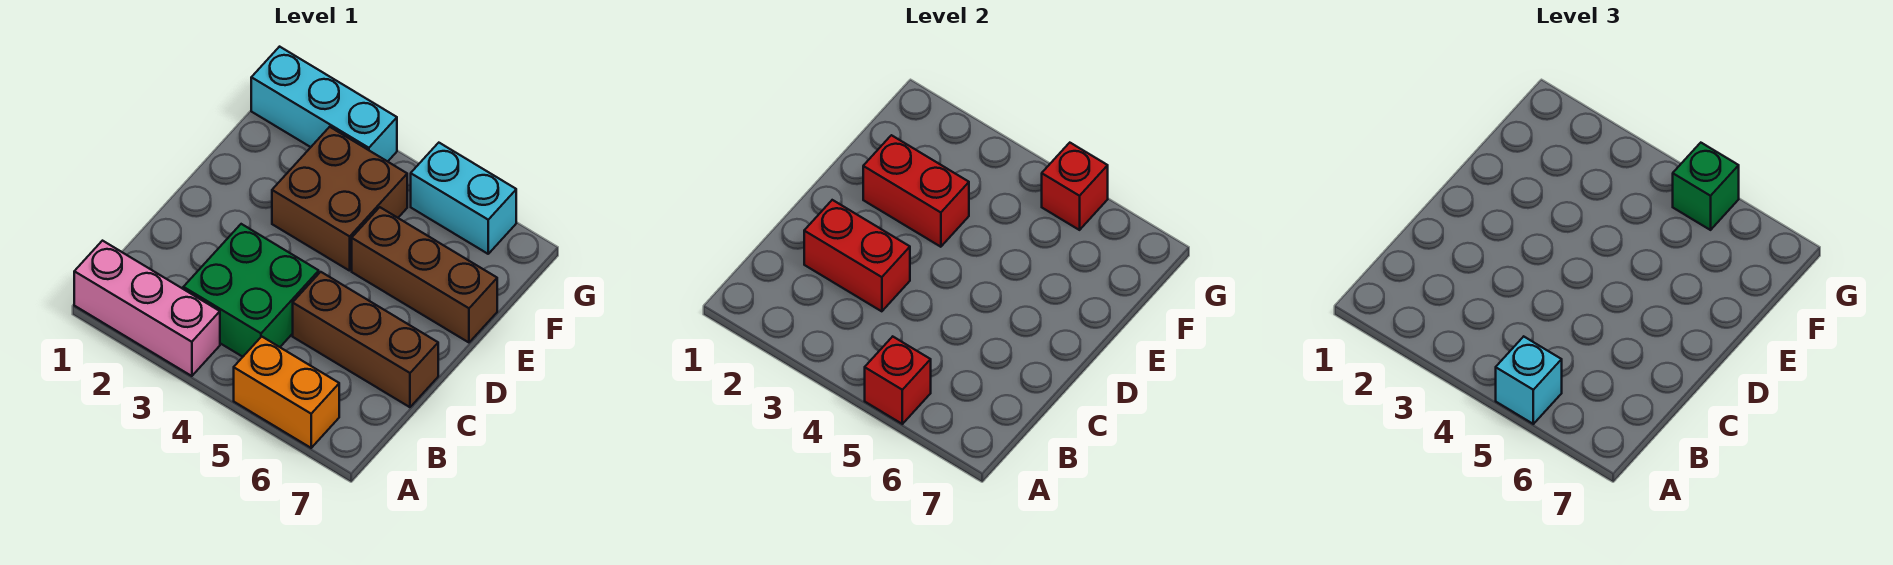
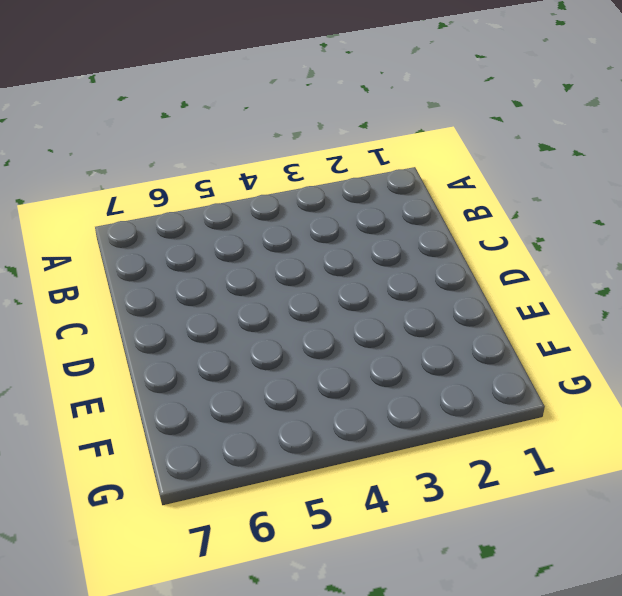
none -> pink 1x3 brick [74,241,220,376]
none -> orange 1x2 brick [234,337,339,448]
none -> green 2x2 brick [183,224,319,357]

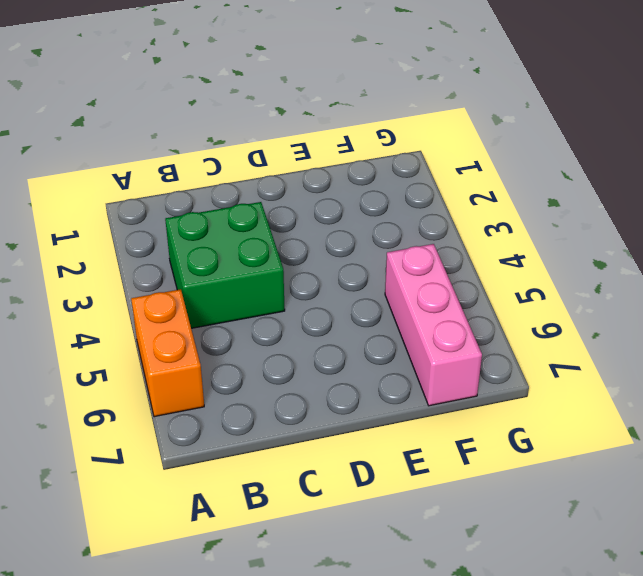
pink 1x3 brick [385,244,482,406] -> pink 1x3 brick moved to [74,241,220,376]
none -> brown 1x3 brick [293,272,438,407]
none -> brown 2x2 brick [272,127,407,271]
none -> brown 1x3 brick [352,207,497,342]

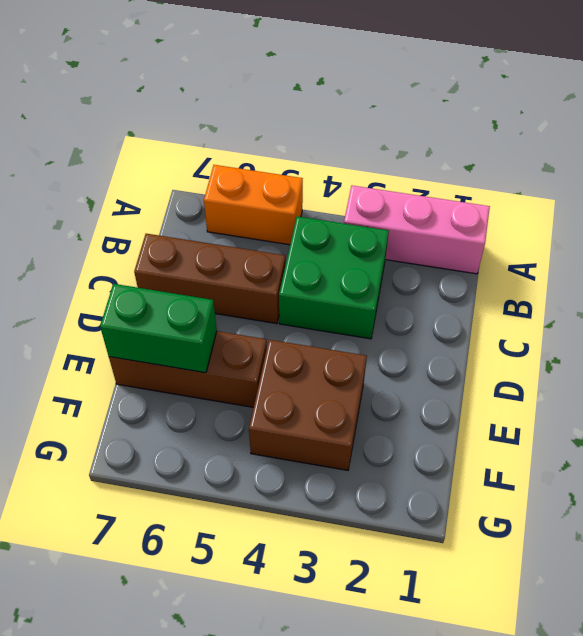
green 1x2 brick [100,284,217,373] -> none
none -> cyan 1x3 brick [251,47,397,162]
none -> cyan 1x2 brick [411,143,516,254]
none -> red 1x1 brick [865,337,931,424]

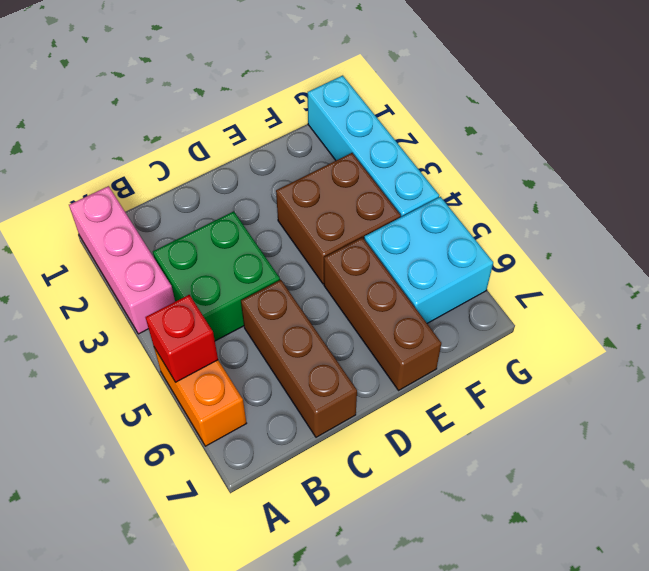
cyan 2x2 brick [364,197,493,323] -> cyan 1x2 brick [411,143,516,254]
cyan 1x4 brick [308,75,439,217] -> cyan 1x3 brick [251,47,397,162]
none -> red 1x2 brick [804,200,910,311]
none -> red 1x2 brick [863,135,969,247]
none -> red 1x1 brick [1042,143,1108,230]

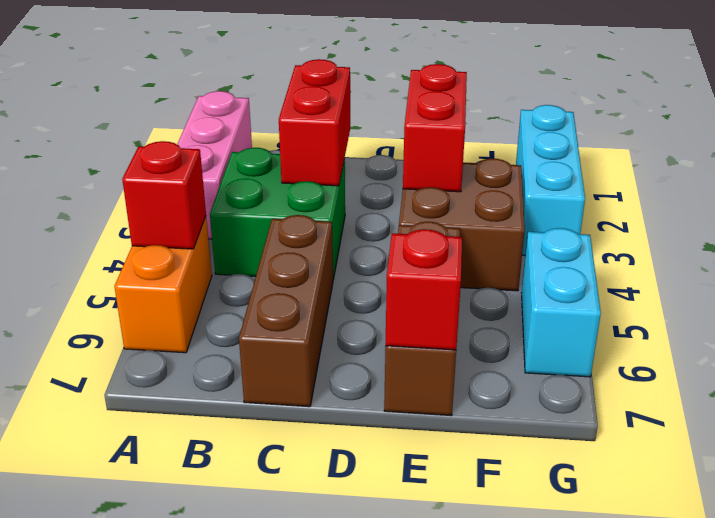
red 1x1 brick [386,229,462,350] -> red 1x1 brick moved to [1042,143,1108,230]
none -> cyan 1x1 brick [1496,337,1562,424]
none -> green 1x1 brick [1673,143,1739,230]

